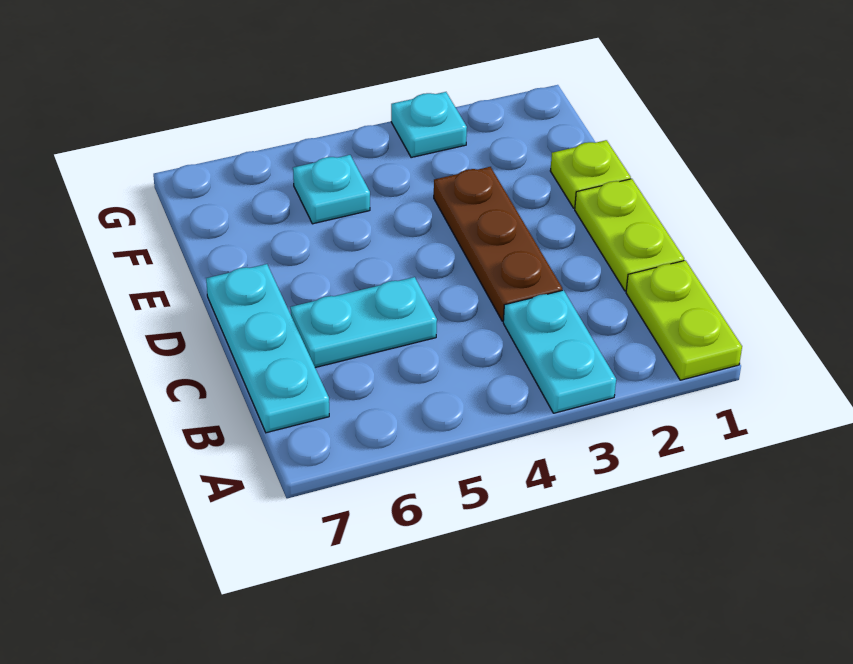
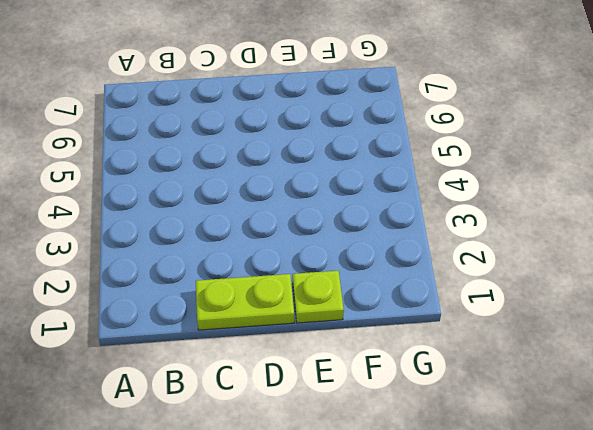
none -> lime 1x2 plate [626,260,742,380]
none -> cyan 1x2 plate [503,290,616,413]

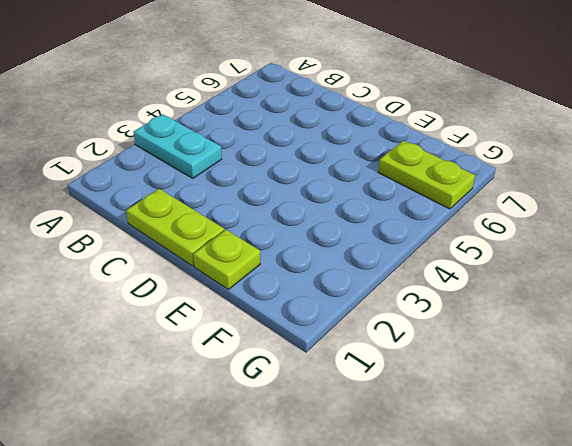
lime 1x2 plate [378,141,475,209] -> lime 1x2 plate moved to [626,260,742,380]
none -> cyan 1x3 plate [206,264,329,433]
none -> brown 1x3 plate [434,167,562,321]

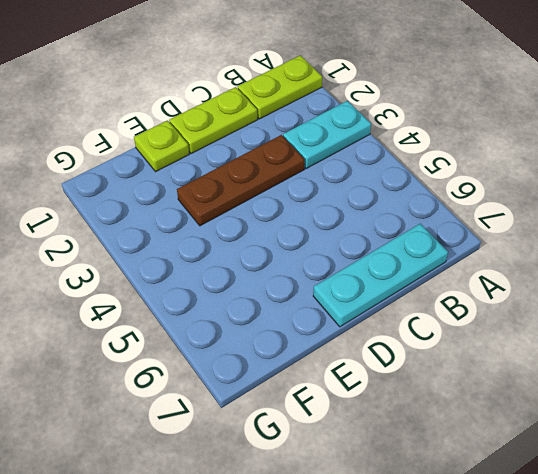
none -> cyan 1x2 plate [290,277,437,368]
none -> cyan 1x1 plate [293,155,370,224]

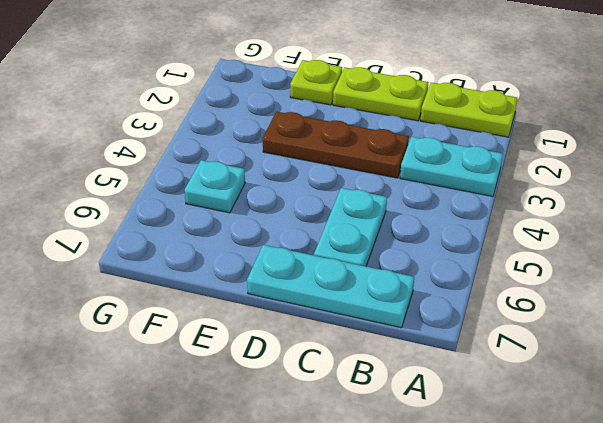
none -> cyan 1x1 plate [391,92,467,158]

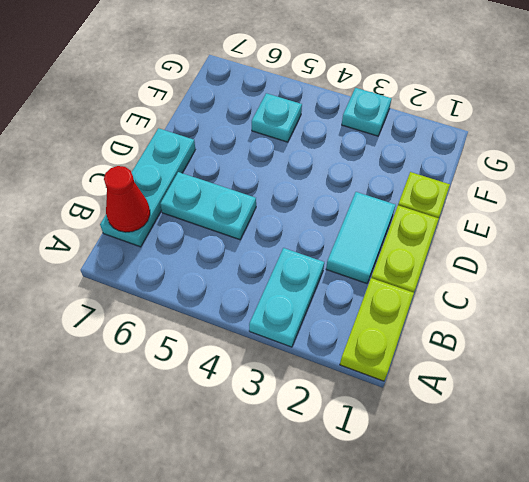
red 1x1 cone [104,166,150,232] -> none
cyan 1x2 tile [326,192,395,283] -> none
none -> brown 1x3 plate [434,167,562,321]

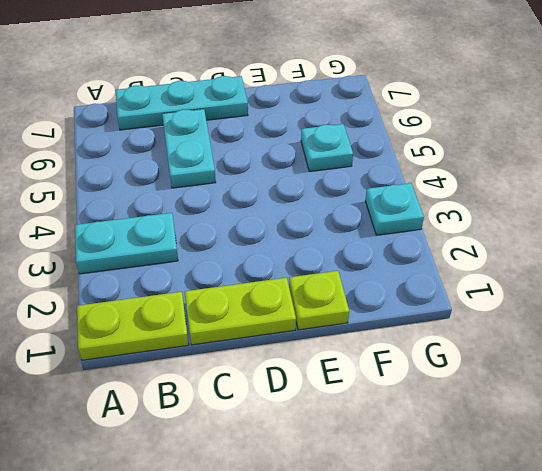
none -> brown 1x3 plate [434,167,562,321]

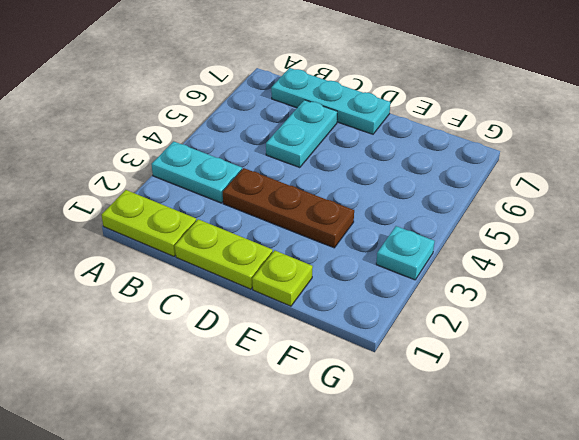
none -> cyan 1x1 plate [293,155,370,224]

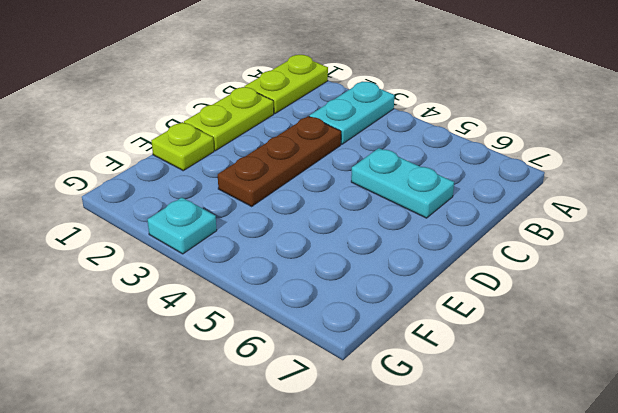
none -> cyan 1x3 plate [206,264,329,433]
none -> cyan 1x1 plate [293,155,370,224]

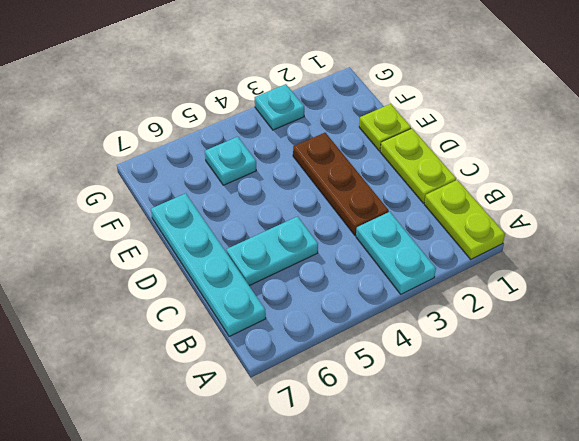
cyan 1x4 plate [151,193,266,337] -> cyan 1x3 plate [206,264,329,433]

